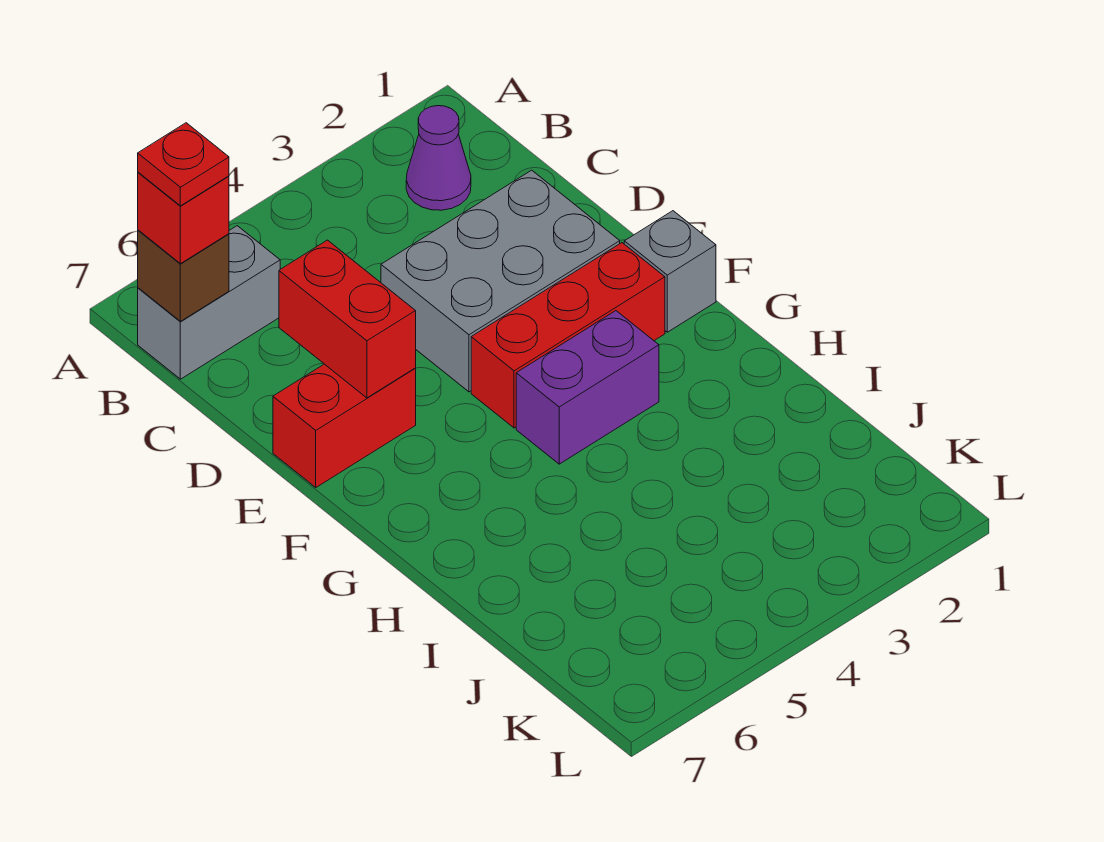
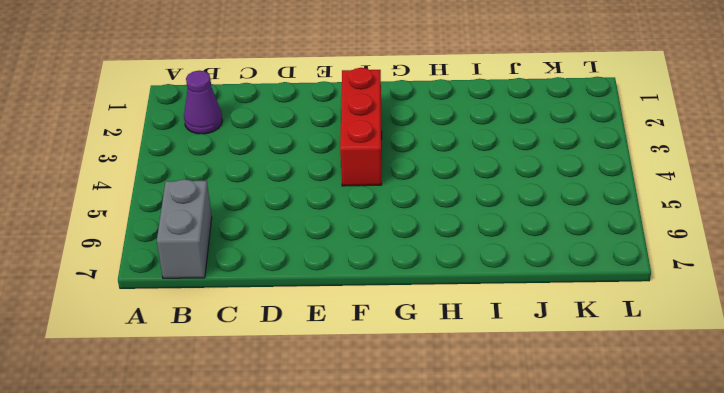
none -> grey 2x3 brick [381,170,620,392]
none -> red 1x2 brick [273,364,416,487]

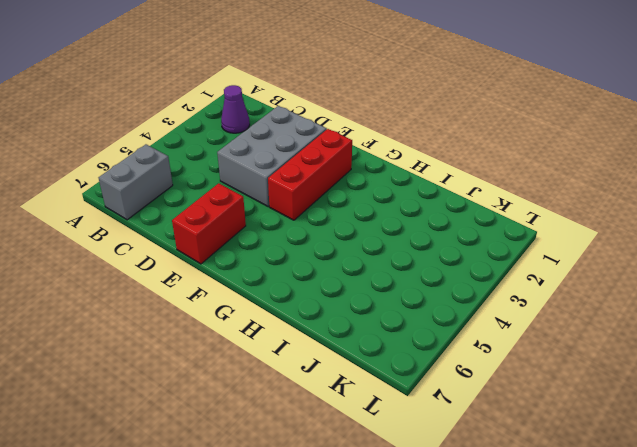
none -> grey 1x1 brick [624,211,716,332]
none -> purple 1x2 brick [516,311,659,464]

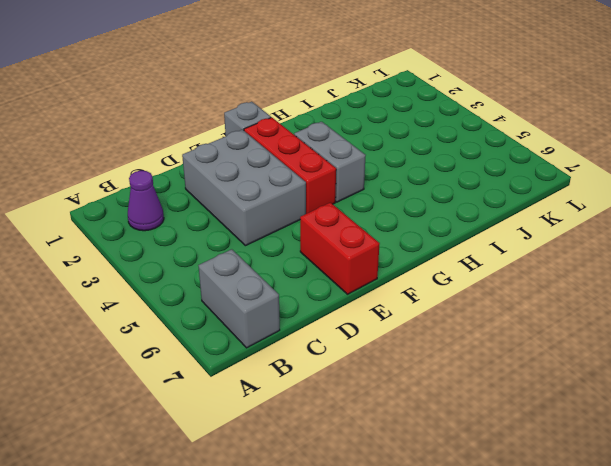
grey 1x2 brick [294,122,366,202] -> purple 1x2 brick [516,311,659,464]
none -> brown 1x1 brick [138,230,229,321]
none -> red 1x2 brick [279,240,416,398]

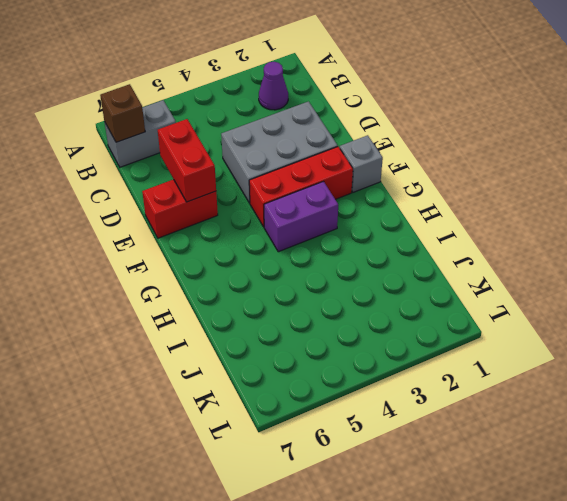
none -> red 1x1 brick [138,172,229,264]
none -> red 1x1 plate [138,123,229,206]

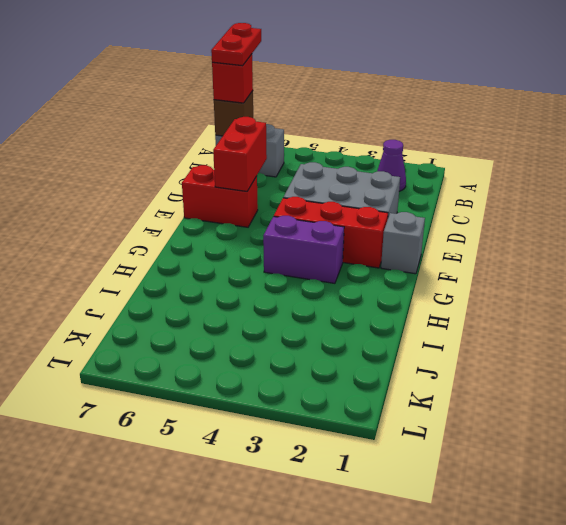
red 1x2 plate [211,23,261,66] -> red 1x1 plate [138,123,229,206]

